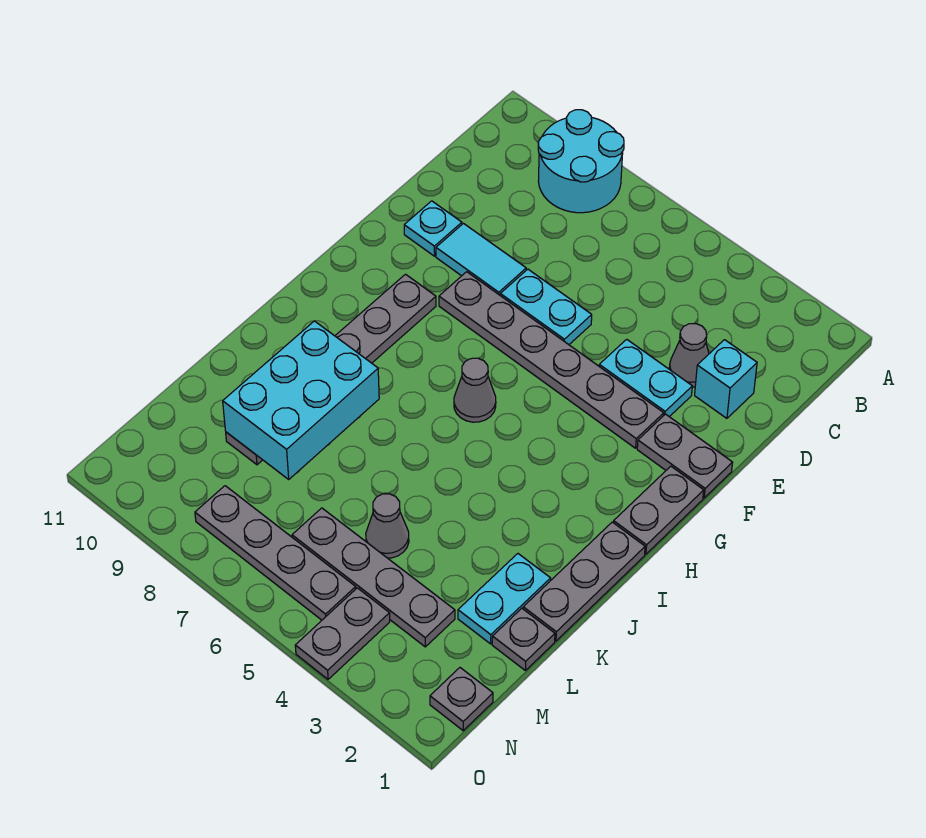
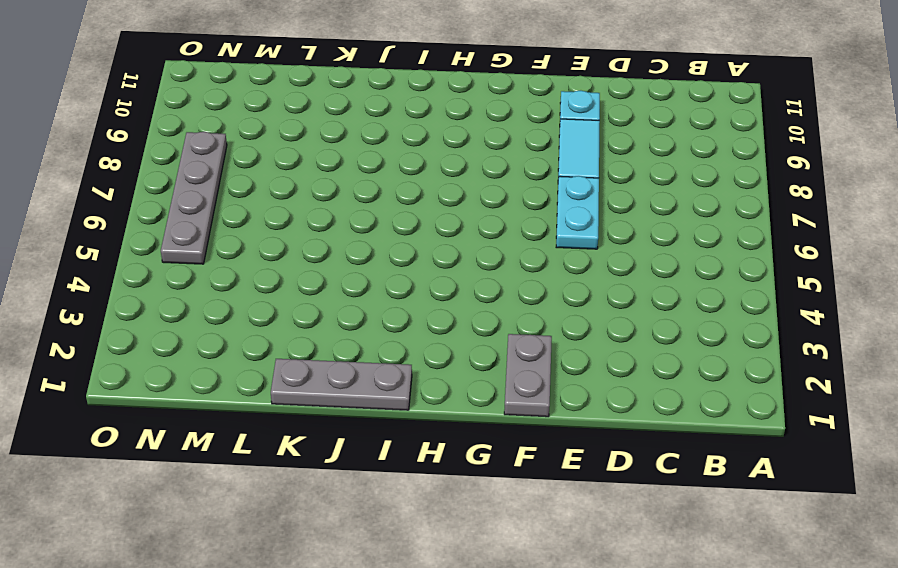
none -> cyan 2x2 round brick [538,110,624,213]
none -> cyan 1x1 brick [695,340,757,418]
none -> grey 1x1 cone [669,324,709,387]

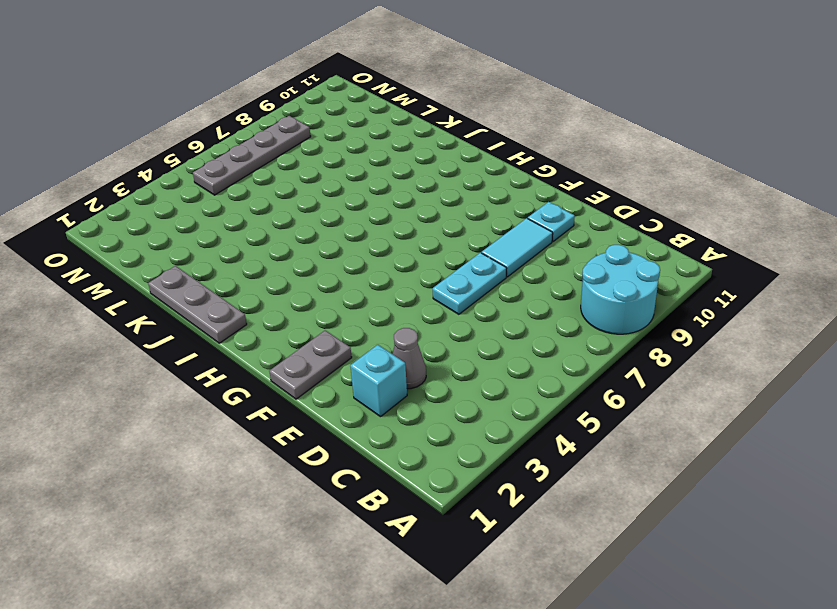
none -> cyan 1x2 plate [599,339,692,417]
none -> grey 1x6 plate [439,272,664,448]
none -> grey 1x2 plate [613,466,704,554]

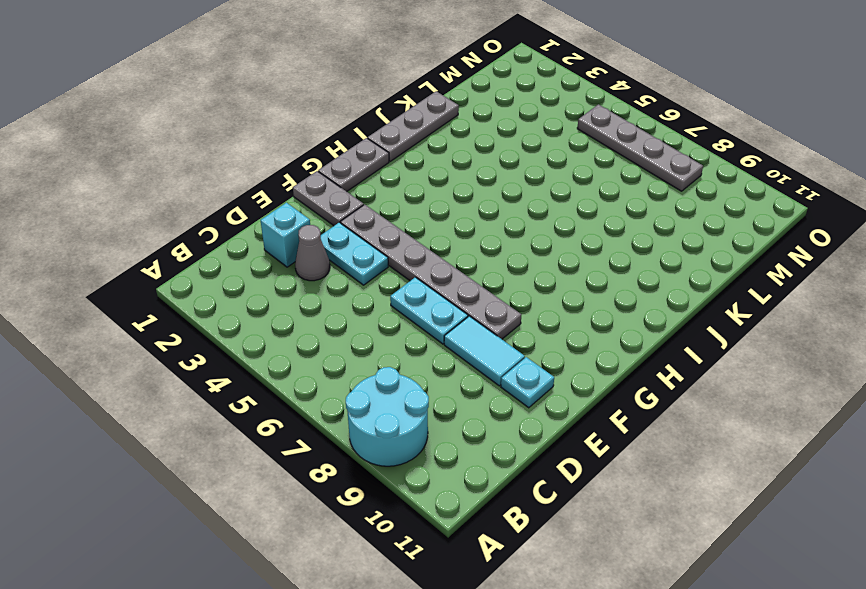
none -> grey 1x6 plate [226,274,436,465]
none -> grey 1x1 cone [454,358,496,422]
none -> cyan 1x2 plate [458,554,551,644]

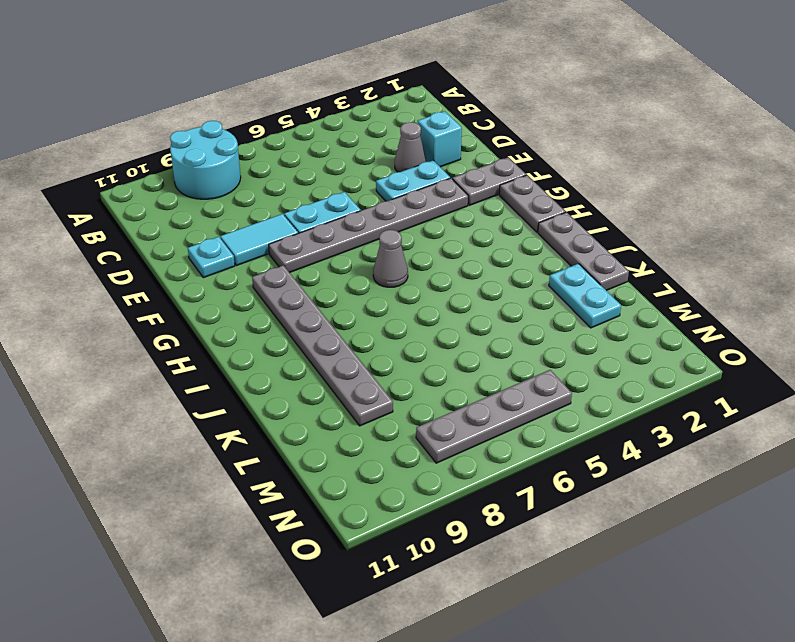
none -> grey 1x1 plate [492,608,555,670]
none -> grey 1x1 cone [366,494,409,558]
none -> grey 1x4 plate [292,508,455,647]

